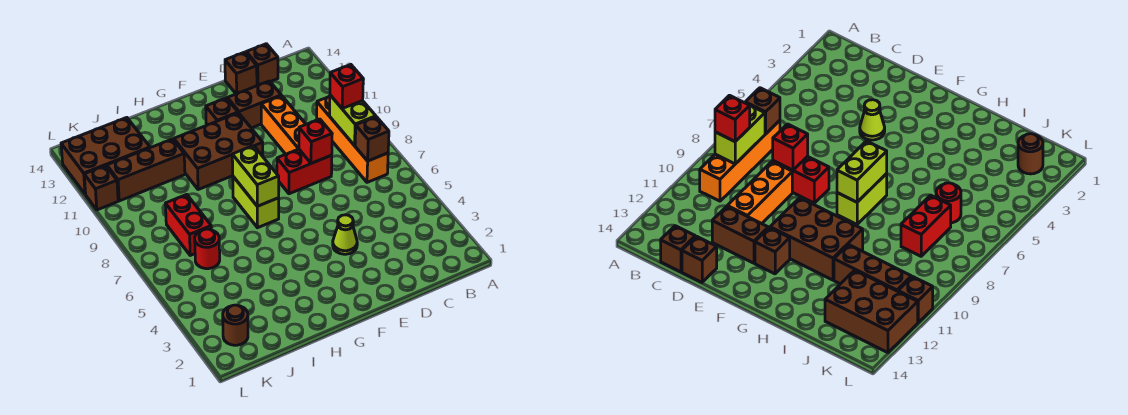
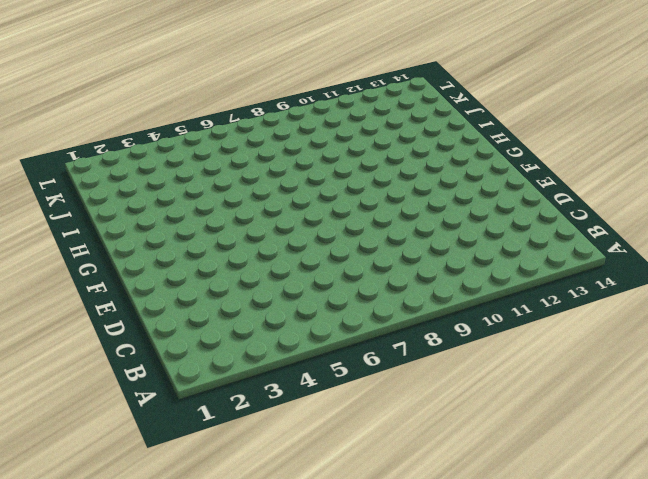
none -> orange 1x4 brick [317,96,388,182]
none -> brown 1x1 brick [246,44,278,86]
none -> red 1x2 brick [277,149,332,194]

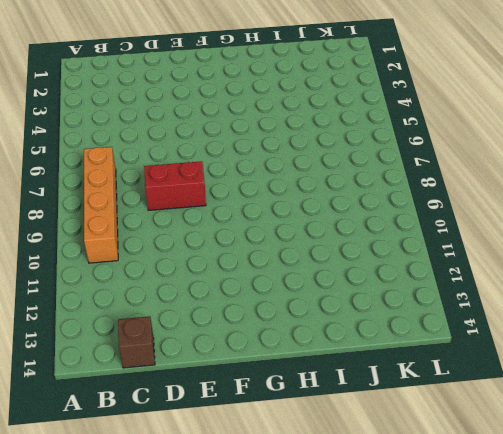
none -> orange 1x3 brick [261,96,306,154]
none -> brown 1x2 brick [227,81,281,128]
none -> brown 1x1 brick [225,52,257,94]

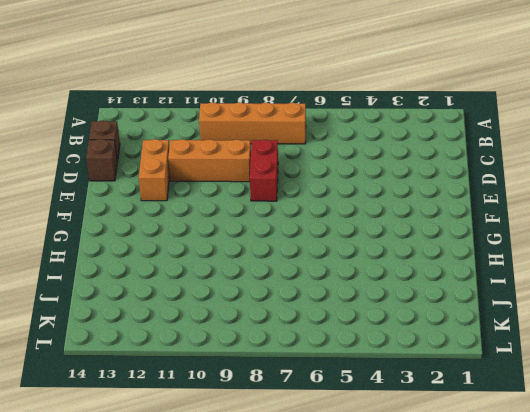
orange 1x2 brick [139,139,170,201] -> brown 1x2 brick [227,81,281,128]
none -> lime 1x1 cone [333,215,357,254]
none -> brown 2x3 brick [174,113,263,190]
none -> brown 1x1 brick [206,98,238,125]

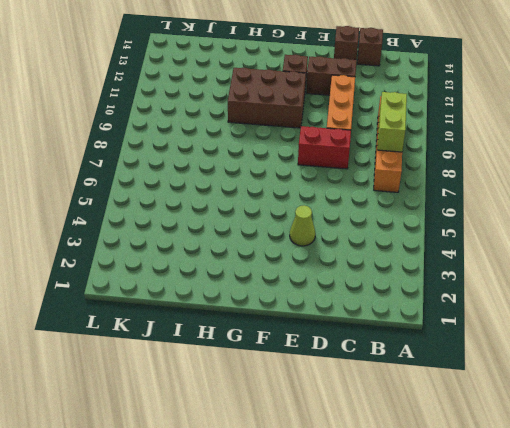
none -> lime 1x2 brick [233,177,279,228]
none -> brown 1x3 brick [107,139,185,201]
none -> red 1x1 round brick [195,229,220,269]

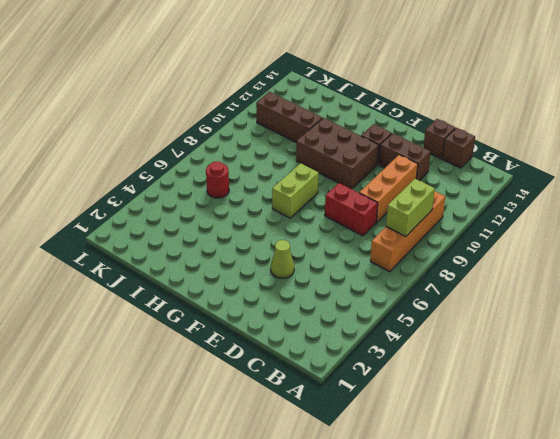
none -> red 1x2 brick [165,195,211,255]
none -> brown 2x3 brick [61,118,150,194]
none -> brown 1x1 round brick [223,305,248,345]

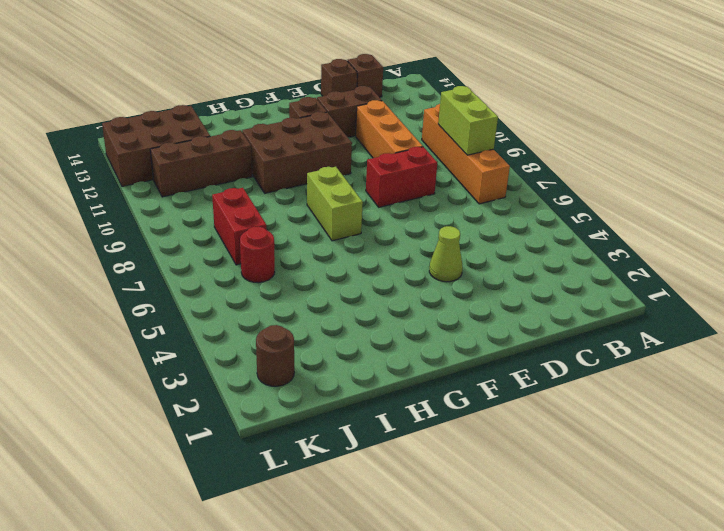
none -> brown 1x1 brick [84,166,118,210]
none -> brown 1x1 brick [355,117,389,161]
none -> red 1x1 brick [299,119,332,163]

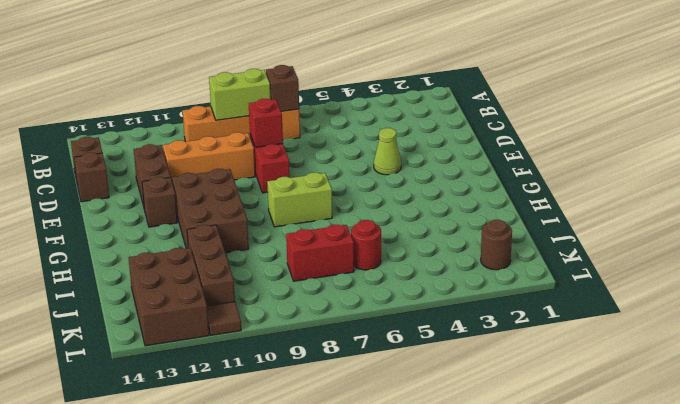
brown 1x1 tile [207,302,241,335] -> brown 1x1 brick [84,166,118,210]
none -> lime 1x2 brick [232,146,279,206]
none -> red 1x1 brick [330,64,363,109]

